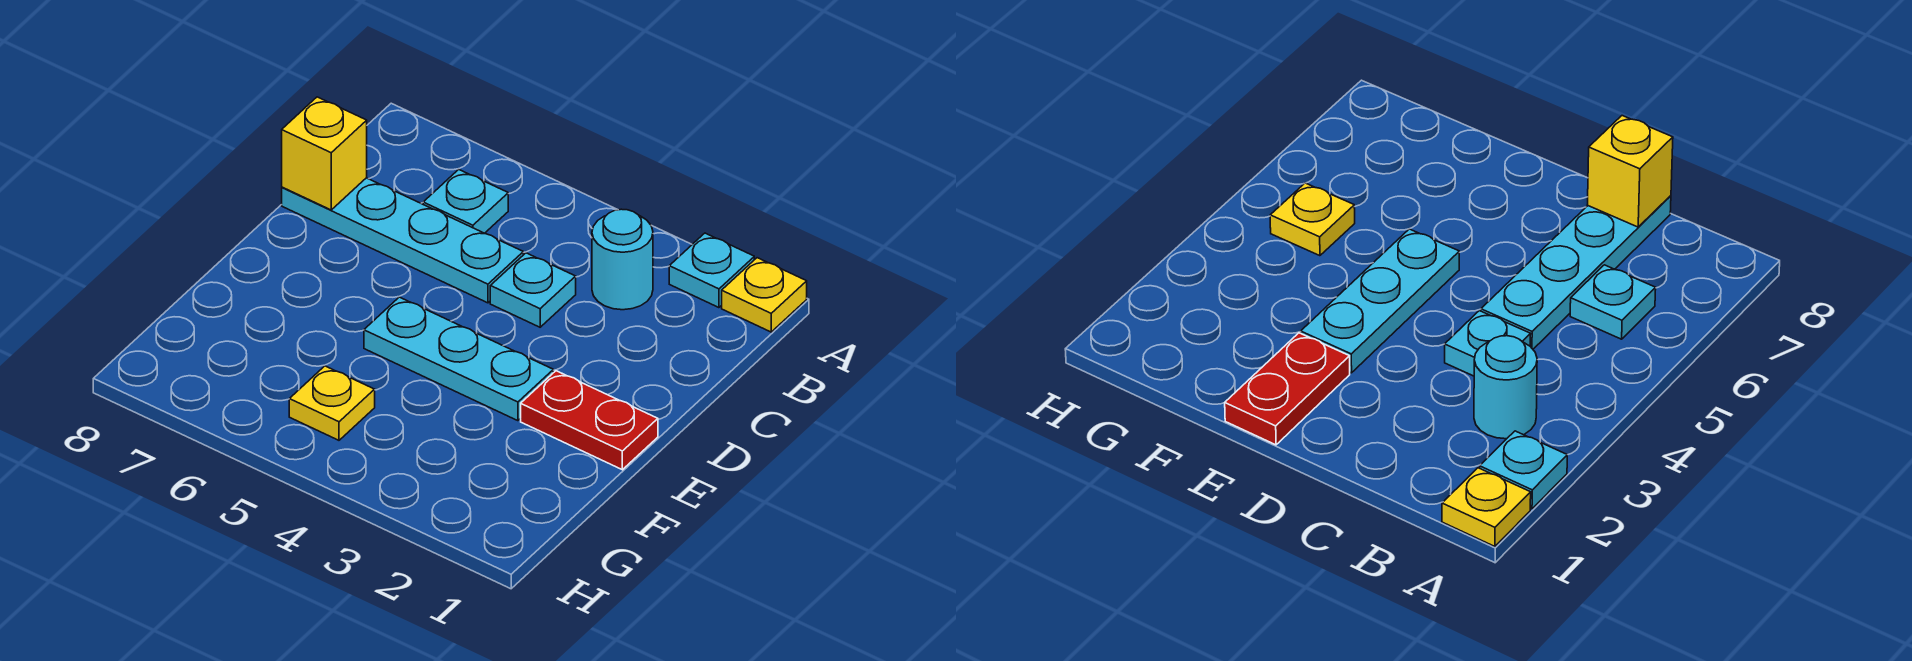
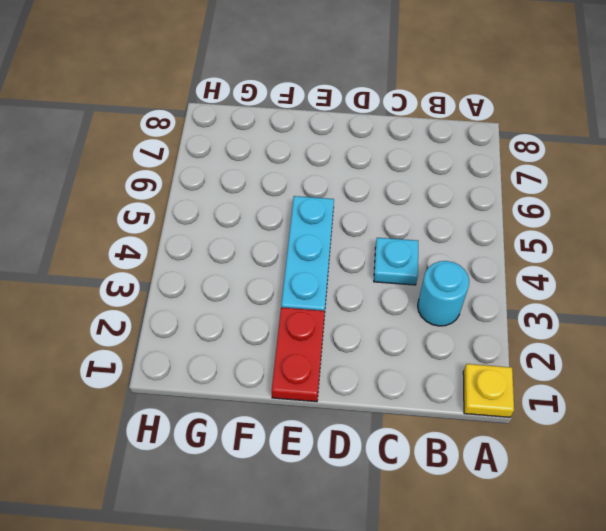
none -> cyan 1x1 plate [669,233,754,308]
none -> cyan 1x1 plate [423,169,508,233]

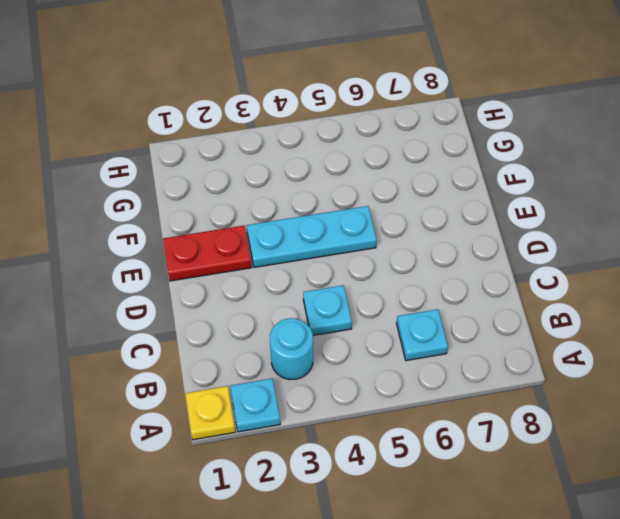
none -> cyan 1x4 plate [282,178,523,303]
none -> yellow 1x1 plate [289,366,375,440]

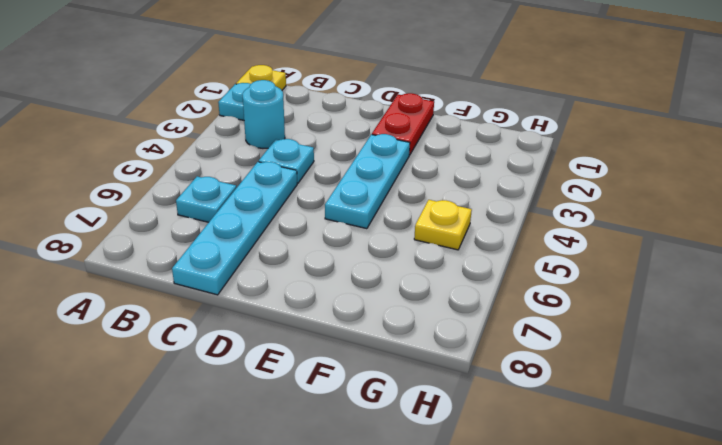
none -> yellow 1x1 brick [282,97,367,210]

